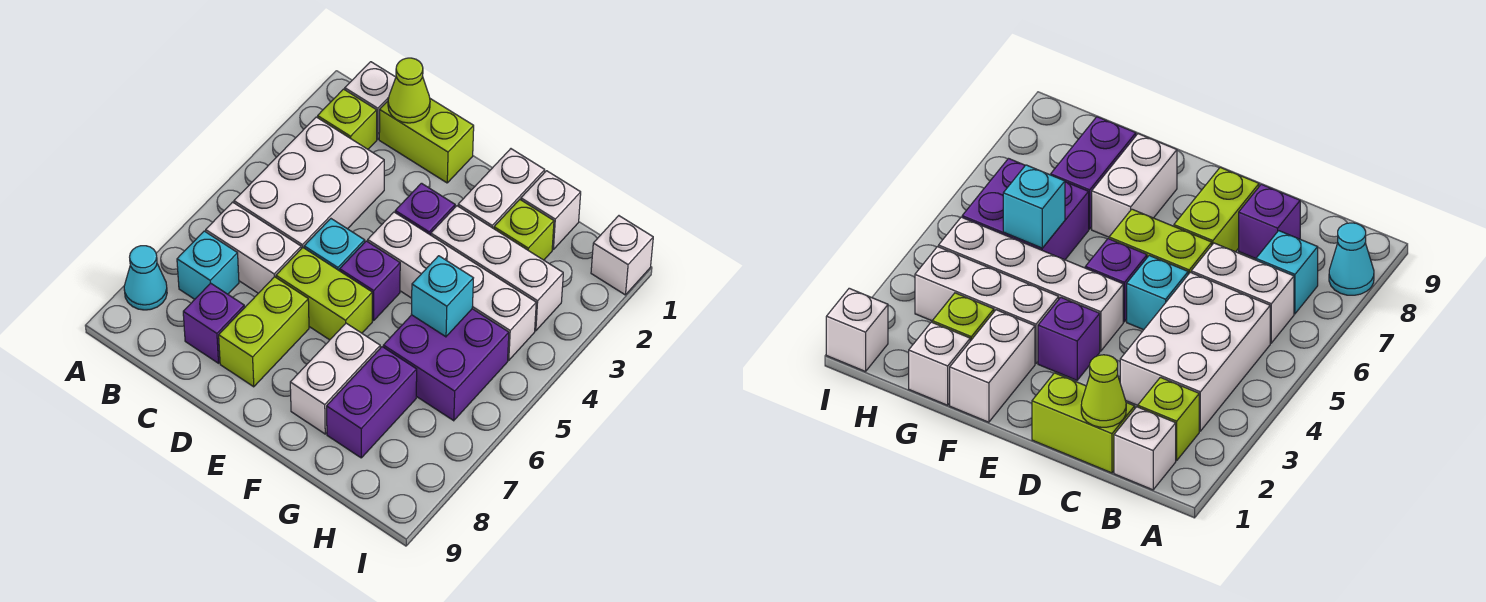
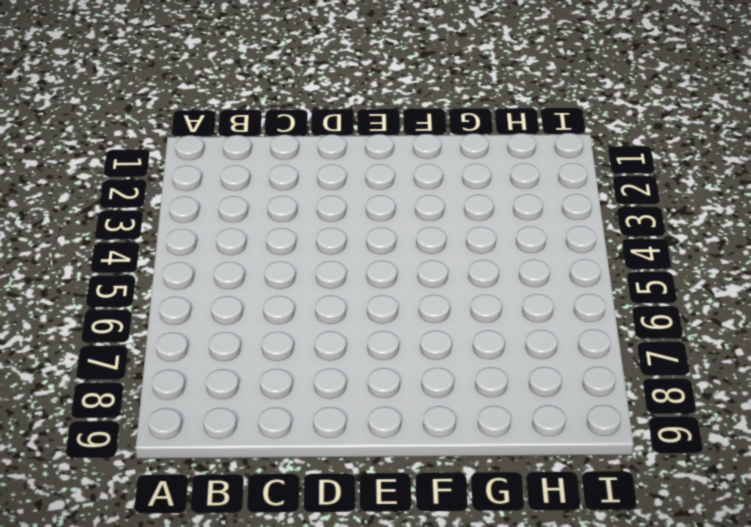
none -> cyan 1x1 cone [124,246,167,310]
none -> white 1x1 brick [345,62,396,139]
none -> lime 1x1 brick [318,89,377,149]

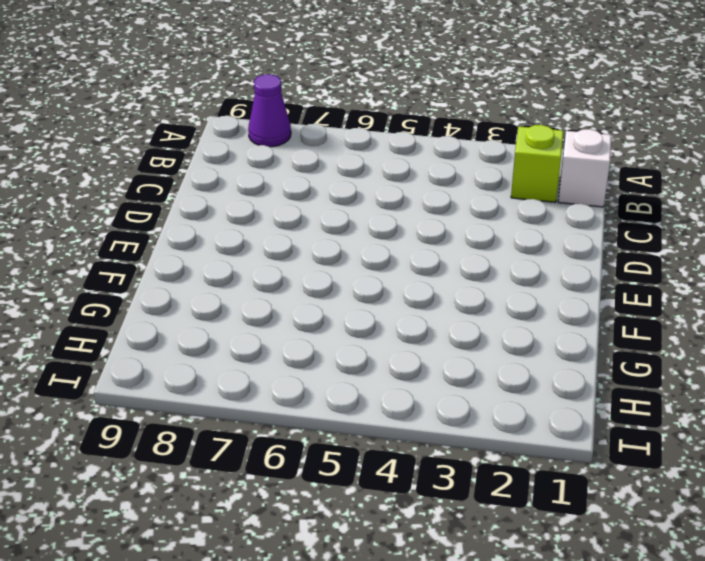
purple 1x1 cone [248,74,291,147] -> cyan 1x1 cone [124,246,167,310]
none -> white 2x3 brick [234,117,384,249]
none -> white 1x2 brick [206,202,301,293]
none -> cyan 1x1 brick [177,231,239,299]

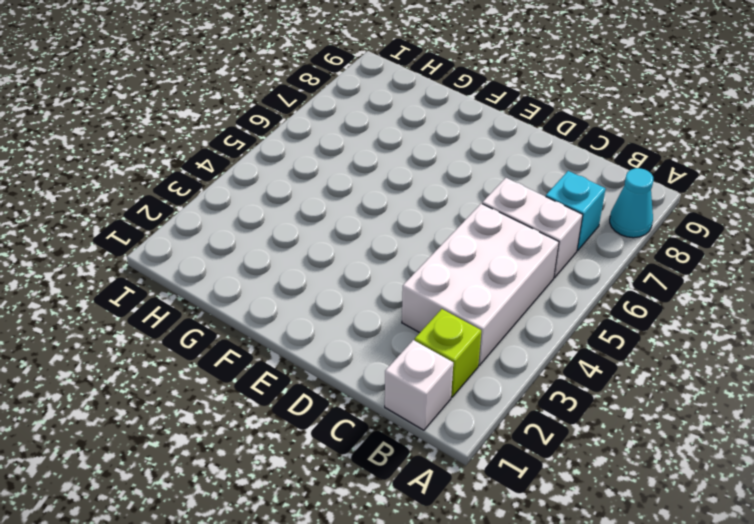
none -> lime 1x2 brick [379,99,474,183]
none -> purple 1x1 brick [183,283,244,363]
none -> cyan 1x1 brick [304,219,365,271]

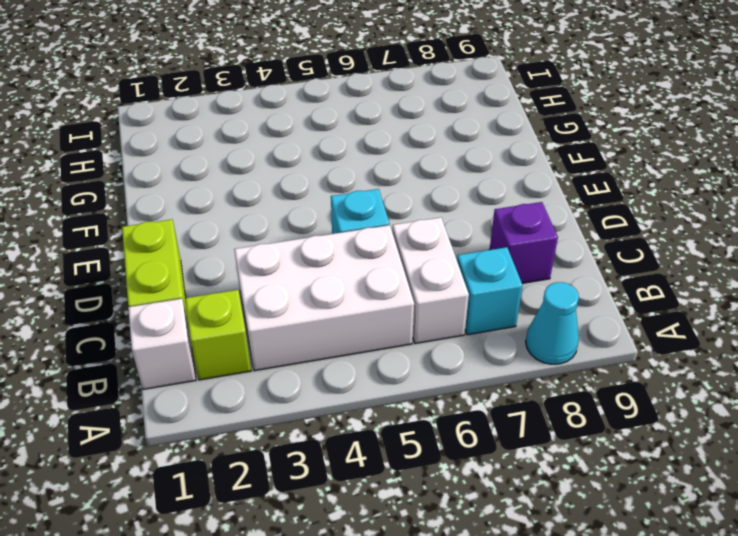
none -> lime 1x2 brick [276,248,372,340]
none -> lime 1x2 brick [219,277,309,387]
none -> purple 1x1 brick [395,183,455,235]

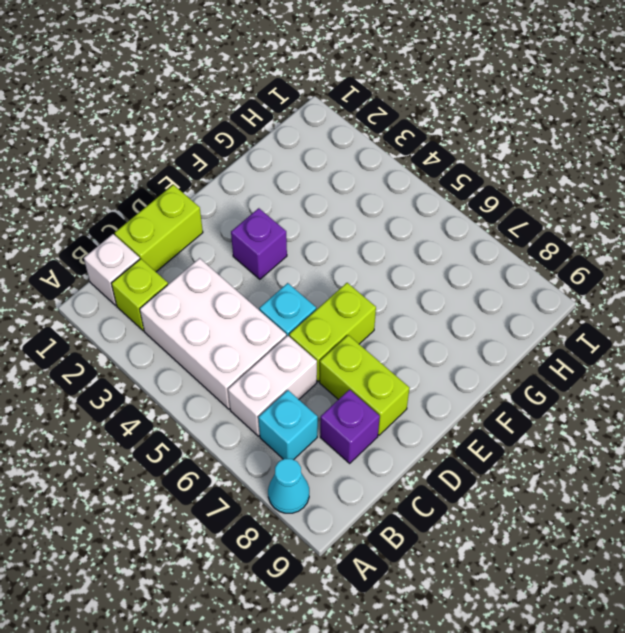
none -> white 1x4 brick [368,212,536,360]
none -> purple 1x1 brick [340,241,400,321]
none -> white 1x2 brick [458,149,545,229]

